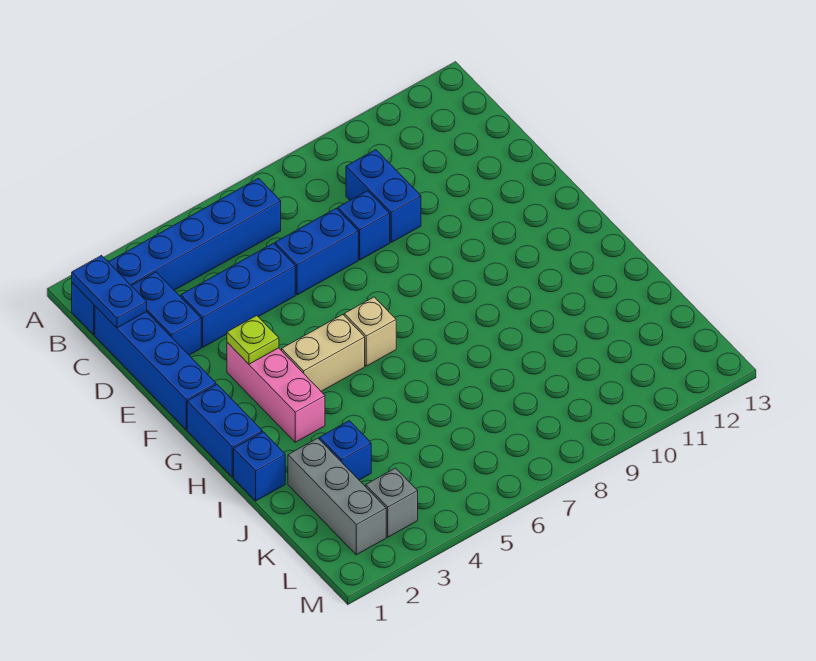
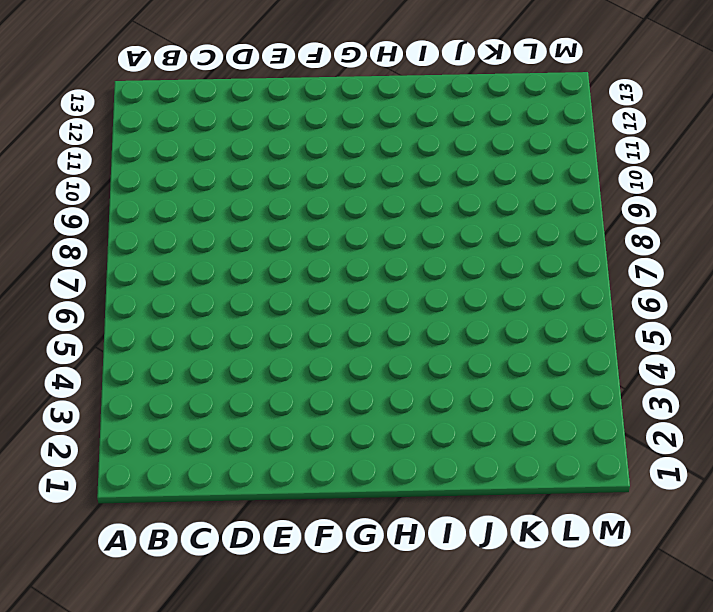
none -> blue 1x6 brick [72,178,281,335]
none -> blue 1x4 brick [95,306,216,430]
none -> blue 1x2 brick [132,272,201,355]

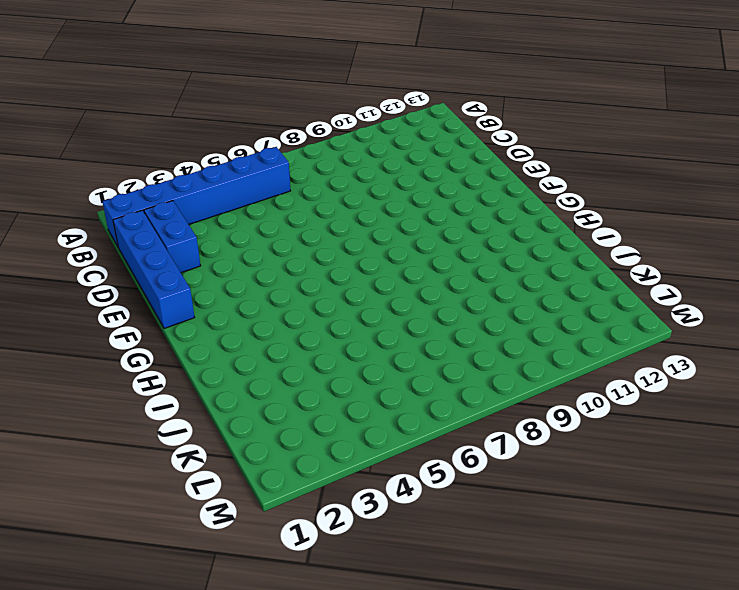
none -> blue 1x2 brick [346,150,421,242]
none -> blue 1x3 brick [181,243,295,347]
none -> blue 1x2 brick [275,208,358,295]

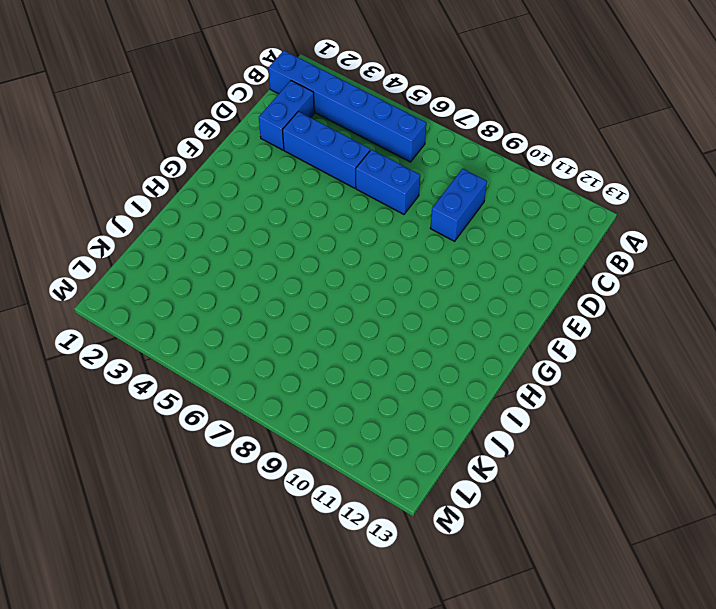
none -> blue 1x4 brick [95,306,216,430]
none -> blue 1x1 brick [338,191,390,260]
none -> pink 1x3 brick [227,342,325,442]

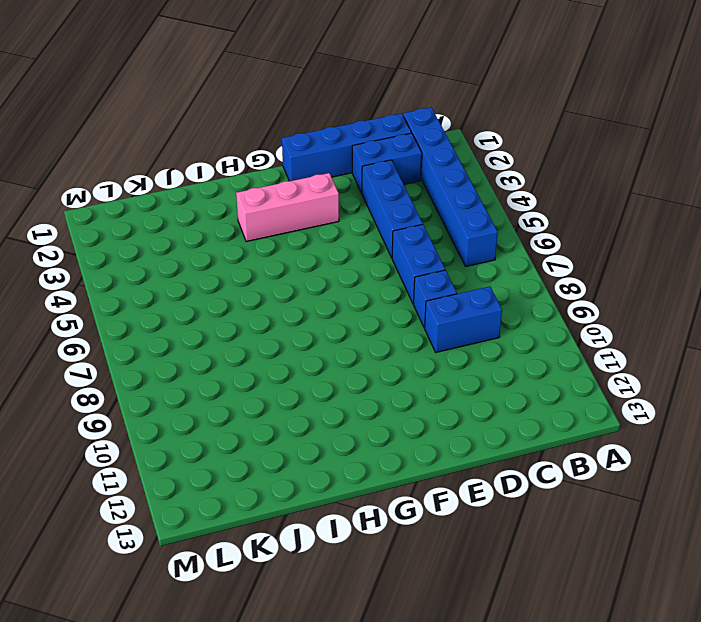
none -> blue 1x2 brick [187,385,262,477]
none -> tan 1x2 brick [282,315,365,391]
none -> tan 1x1 brick [344,297,396,366]

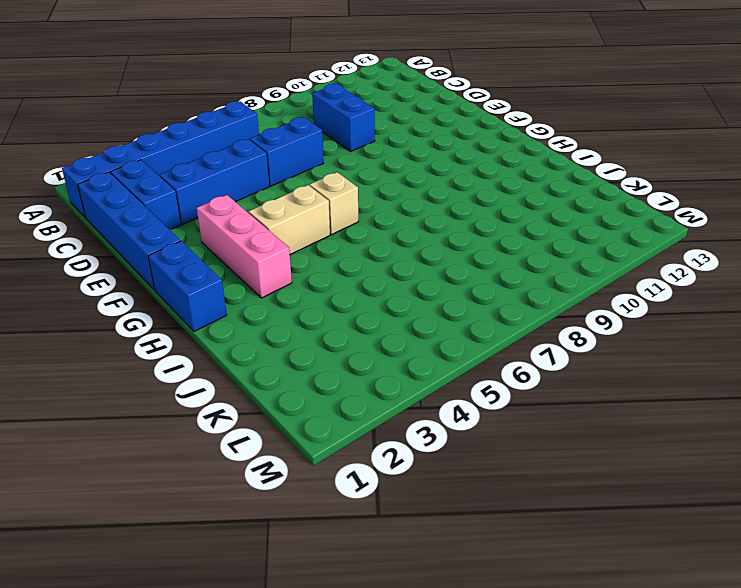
none -> blue 1x1 brick [338,191,390,260]
none -> blue 1x1 brick [234,432,285,501]
none -> grey 1x3 brick [288,438,386,555]

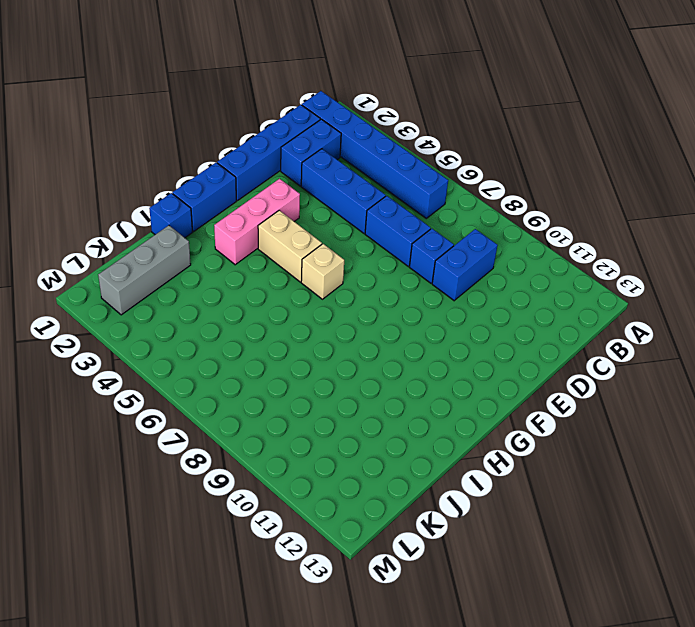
none -> blue 1x1 brick [319,421,371,480]
none -> grey 1x1 brick [366,468,418,537]
none -> blue 1x2 plate [72,256,147,328]

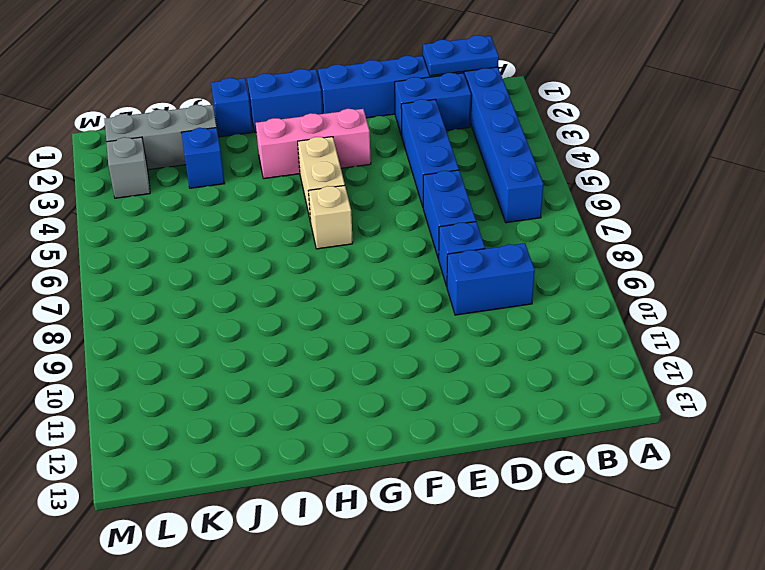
none -> lime 1x1 plate [227,316,279,364]

